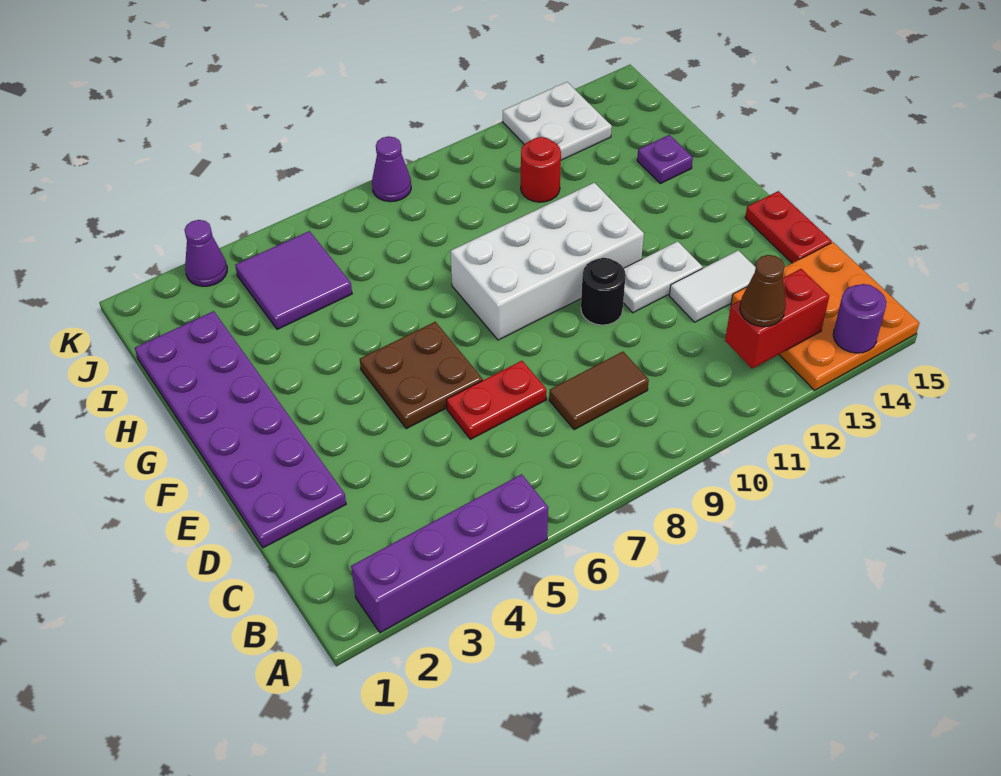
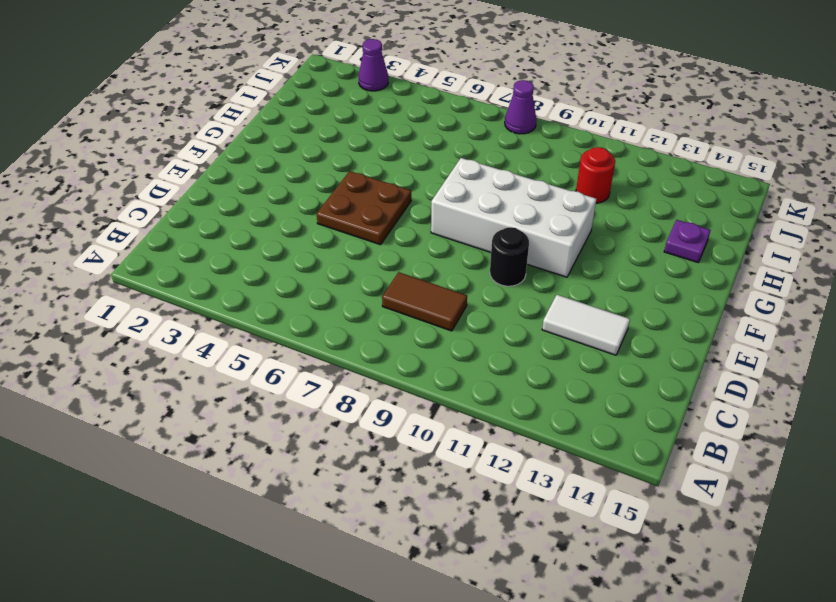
none -> purple 1x4 brick [351,474,548,633]
none -> orange 3x3 plate [731,242,919,390]
none -> purple 2x6 plate [135,311,346,548]

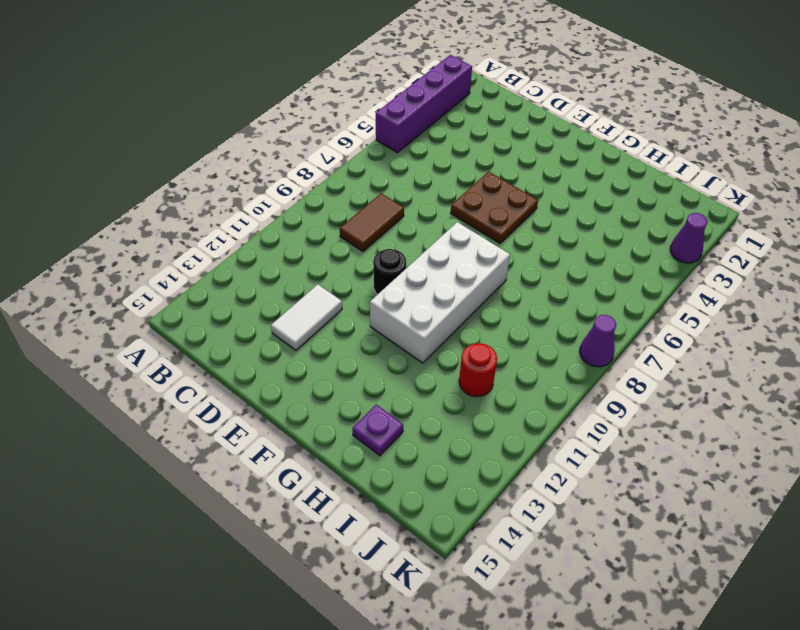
none -> orange 3x3 plate [731,242,919,390]
none -> purple 2x6 plate [135,311,346,548]
none -> red 1x2 plate [446,361,546,439]

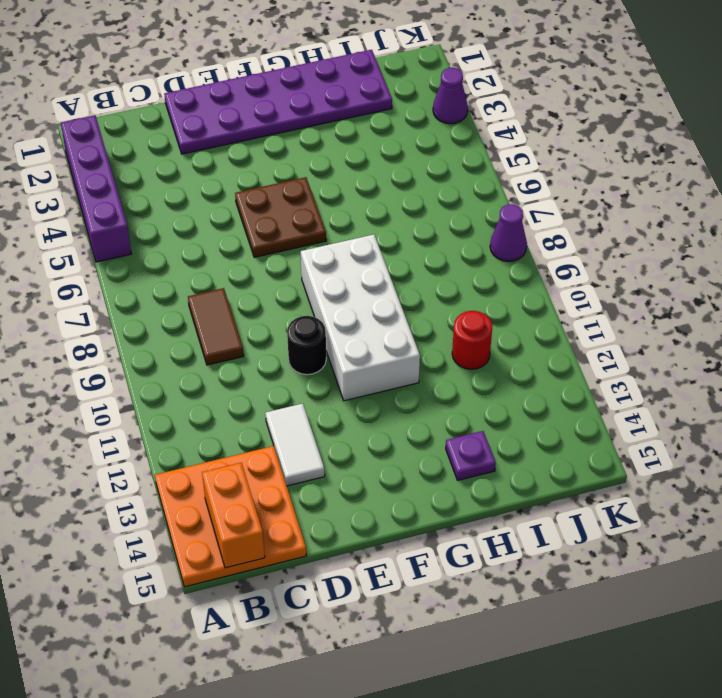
orange 1x2 brick [202,463,265,568] -> none
none -> red 1x2 plate [446,361,546,439]
none -> red 1x2 plate [745,191,832,263]
none -> white 1x2 plate [623,241,703,313]

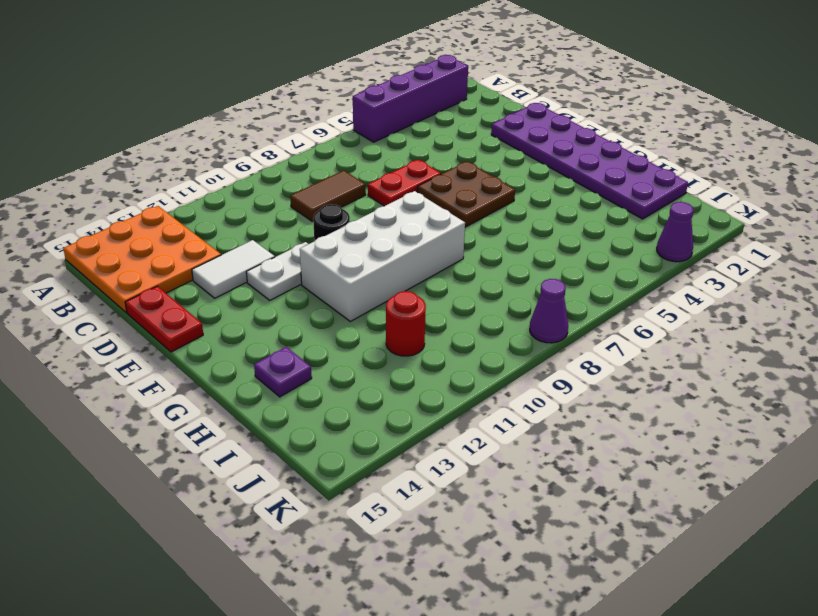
none -> purple 2x2 tile [235,231,352,329]
none -> white 2x2 plate [503,82,612,160]
none -> purple 1x1 round brick [833,284,886,353]

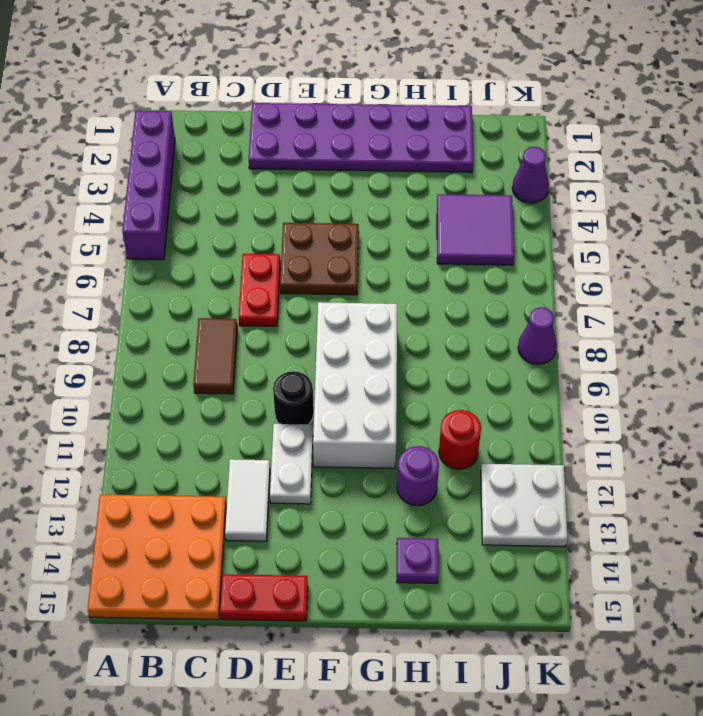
purple 1x1 round brick [397,446,439,506] -> purple 1x1 round brick moved to [833,284,886,353]
none -> red 1x2 brick [725,269,829,369]
none -> brown 1x1 cone [740,255,786,327]

